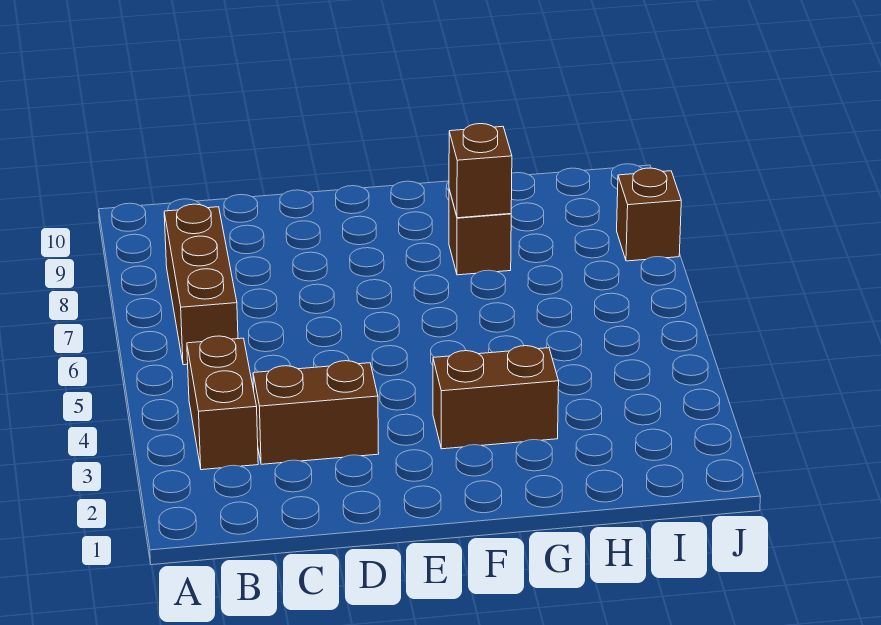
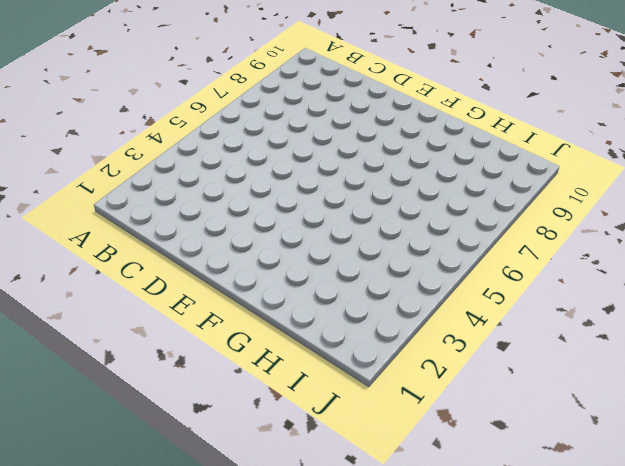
none -> brown 1x2 brick [187,336,258,470]
none -> brown 1x3 brick [164,204,238,365]

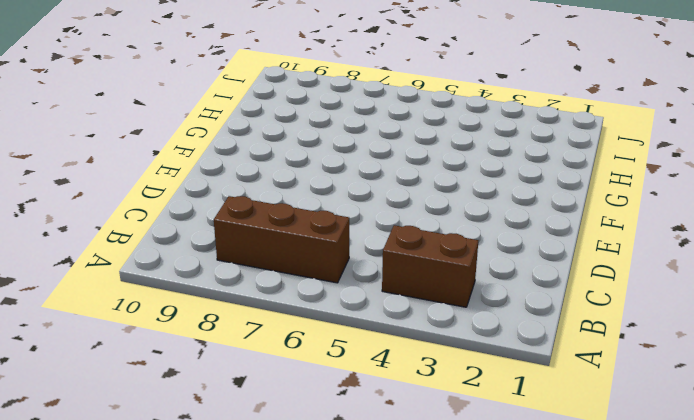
none -> brown 1x2 brick [253,361,379,464]
none -> brown 1x2 brick [433,346,559,449]

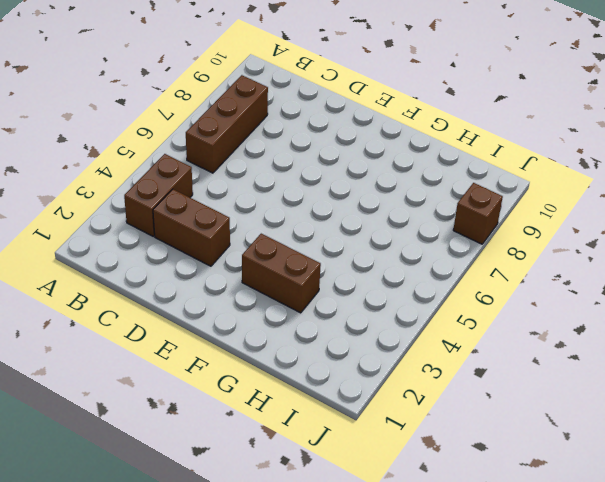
none -> brown 1x1 brick [449,190,511,275]
none -> brown 1x1 brick [449,124,512,218]

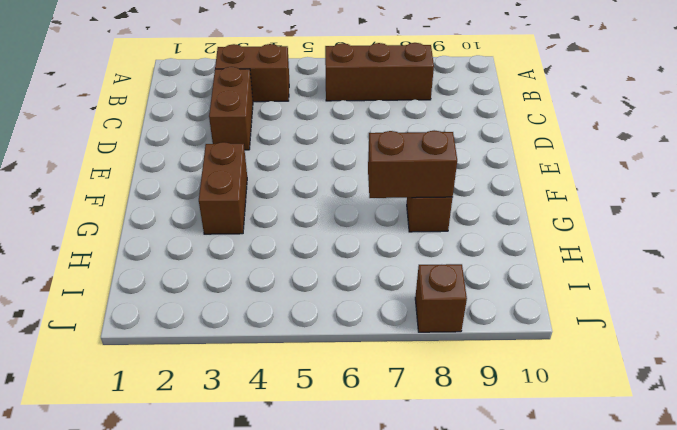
brown 1x2 brick [368,130,457,198] -> brown 1x1 brick [449,124,512,218]

